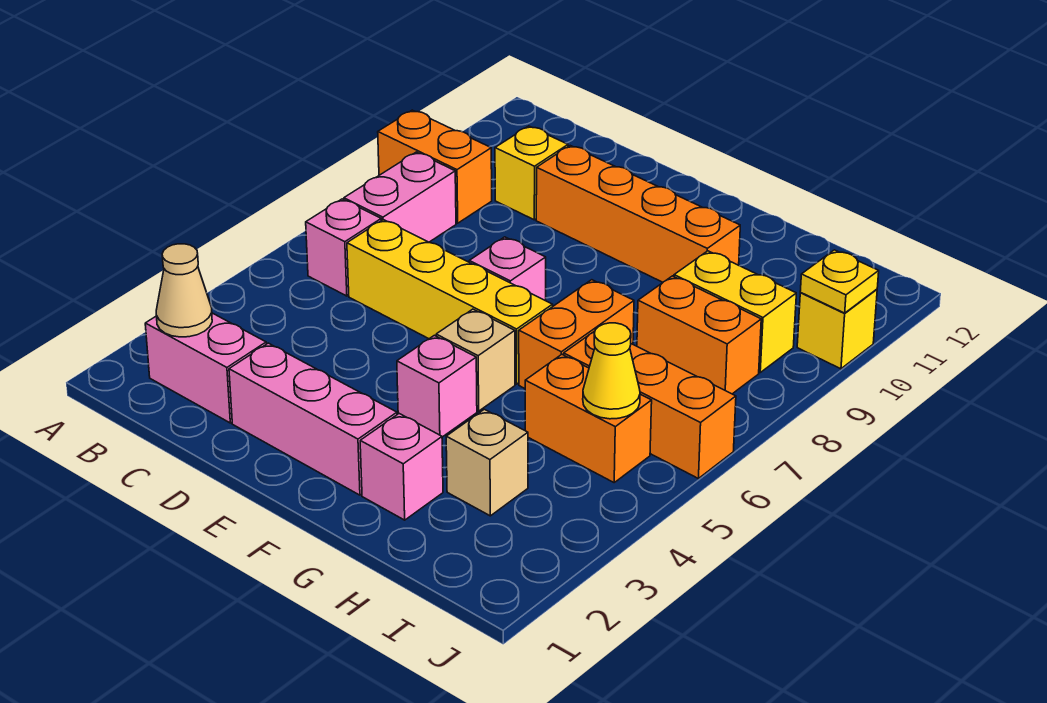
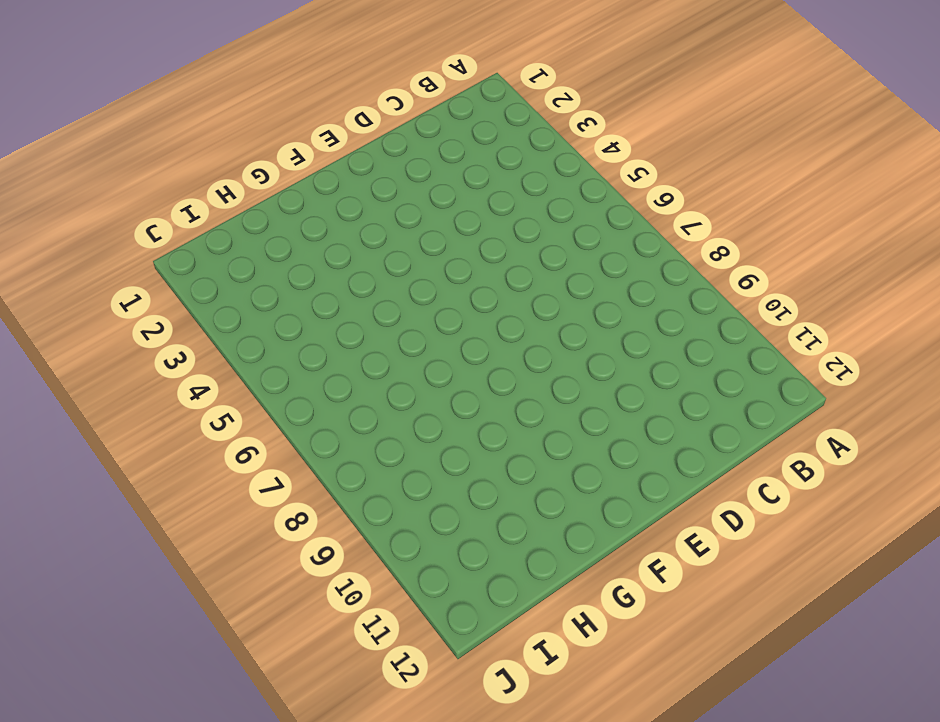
none -> orange 1x2 brick [378,110,492,223]
none -> pink 1x2 brick [145,313,266,423]
none -> pink 1x1 brick [306,199,381,296]

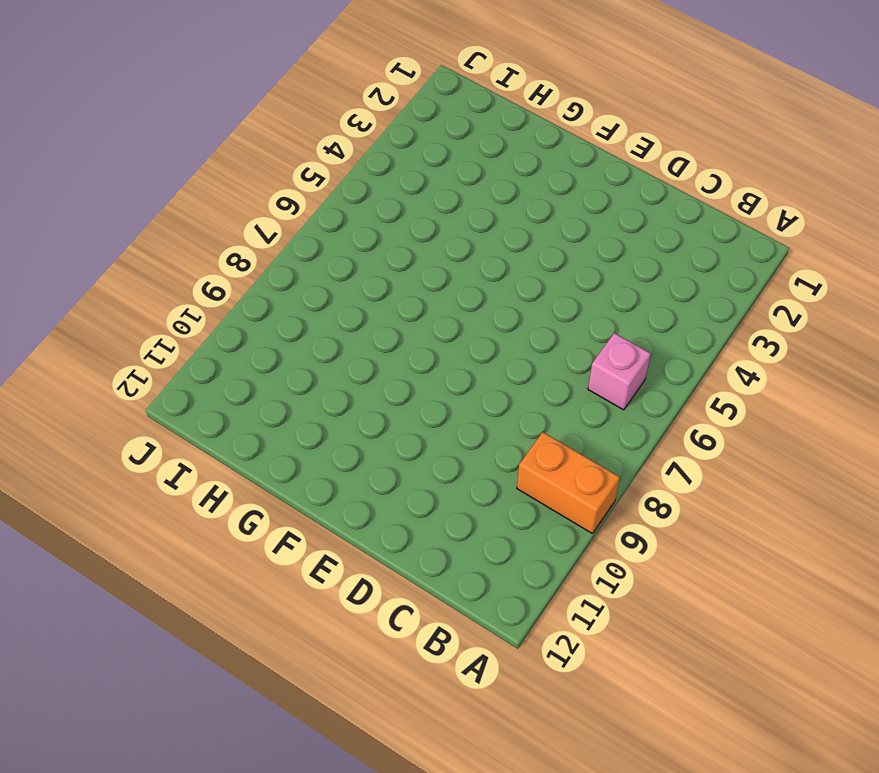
none -> pink 1x2 brick [145,313,266,423]
none -> pink 1x2 brick [344,152,456,242]
none -> yellow 1x4 brick [347,220,553,384]

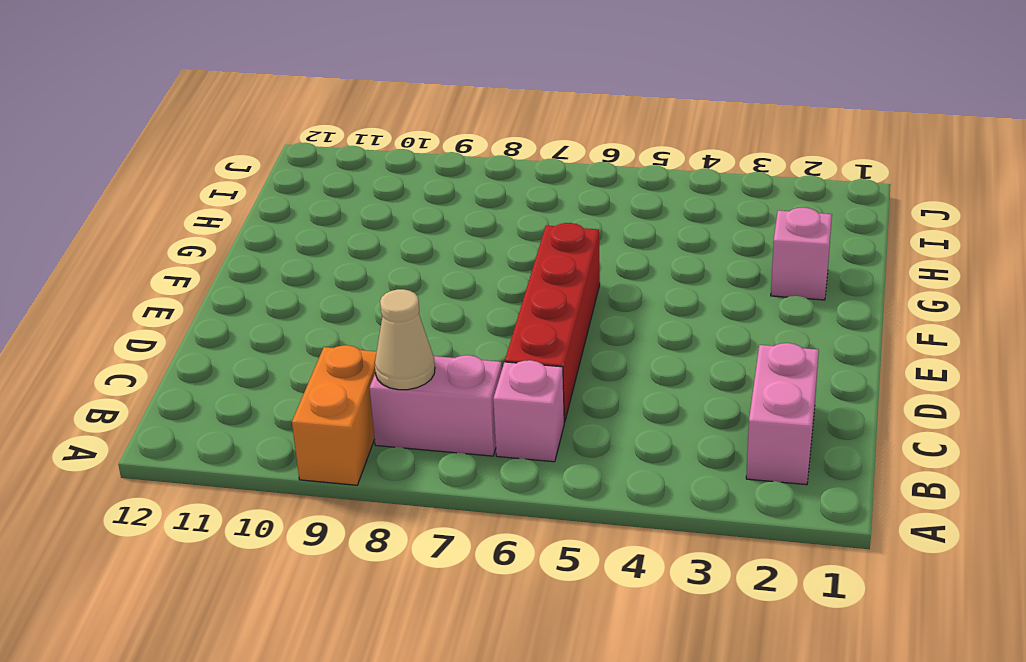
tan 1x1 cone [375,289,435,390] -> tan 1x1 cone moved to [156,244,212,337]
red 1x4 brick [505,223,600,422] -> yellow 1x4 brick [347,220,553,384]
none -> yellow 1x1 brick [495,126,568,220]
none -> pink 1x3 brick [229,343,397,495]
none -> orange 1x4 brick [536,146,740,282]

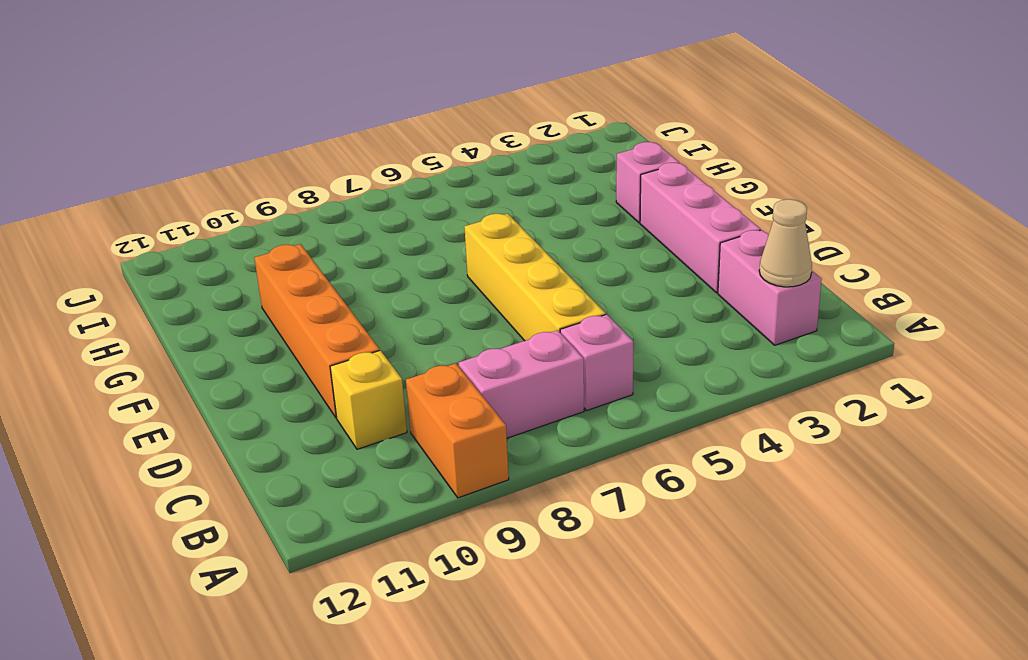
none -> pink 1x1 brick [469,237,546,301]
none -> pink 1x1 brick [397,335,477,437]
none -> tan 1x1 brick [436,309,515,411]

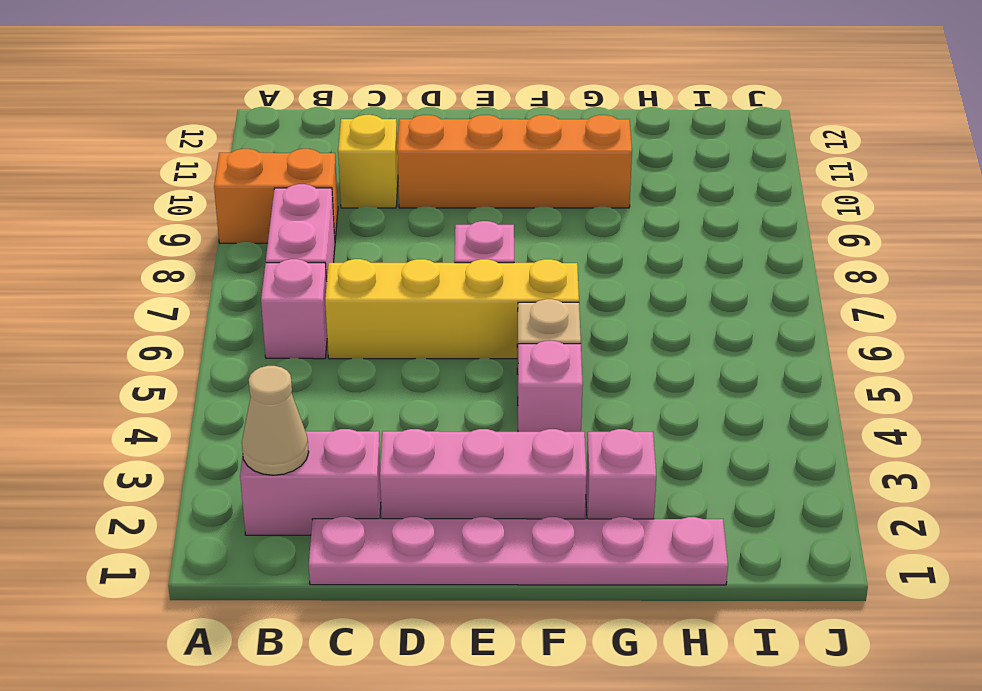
pink 1x6 plate [309,517,728,585] -> none
none -> orange 1x2 brick [519,280,634,388]
none -> tan 1x1 brick [446,409,528,516]
none -> orange 1x2 brick [525,354,652,482]

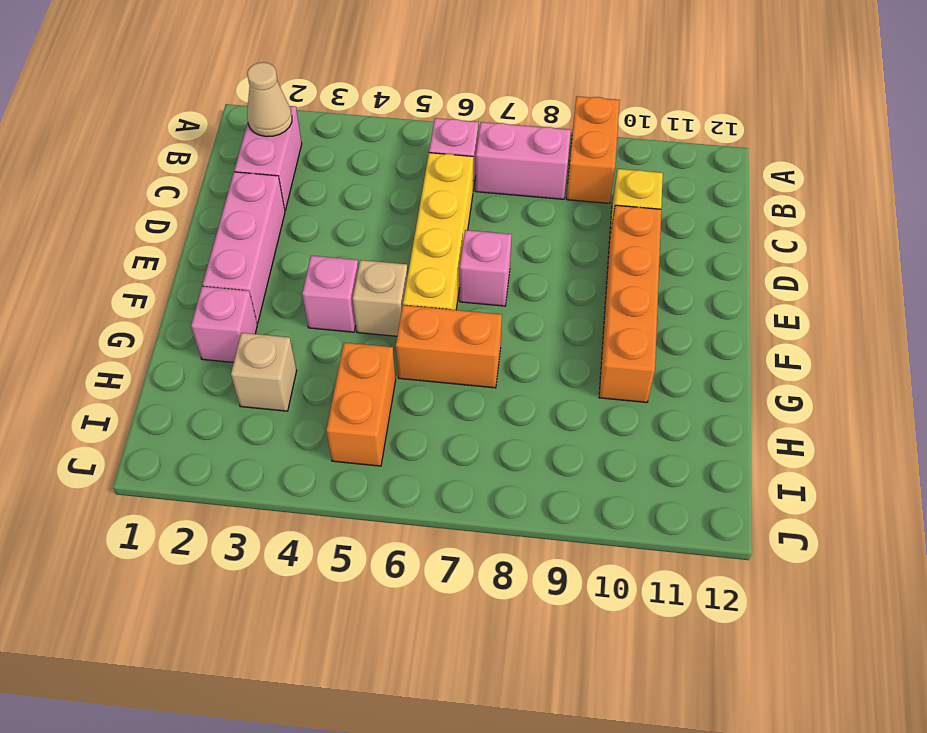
none -> orange 1x3 brick [564,331,736,479]
none -> orange 1x2 brick [637,276,761,394]
none -> yellow 1x2 brick [674,251,796,372]

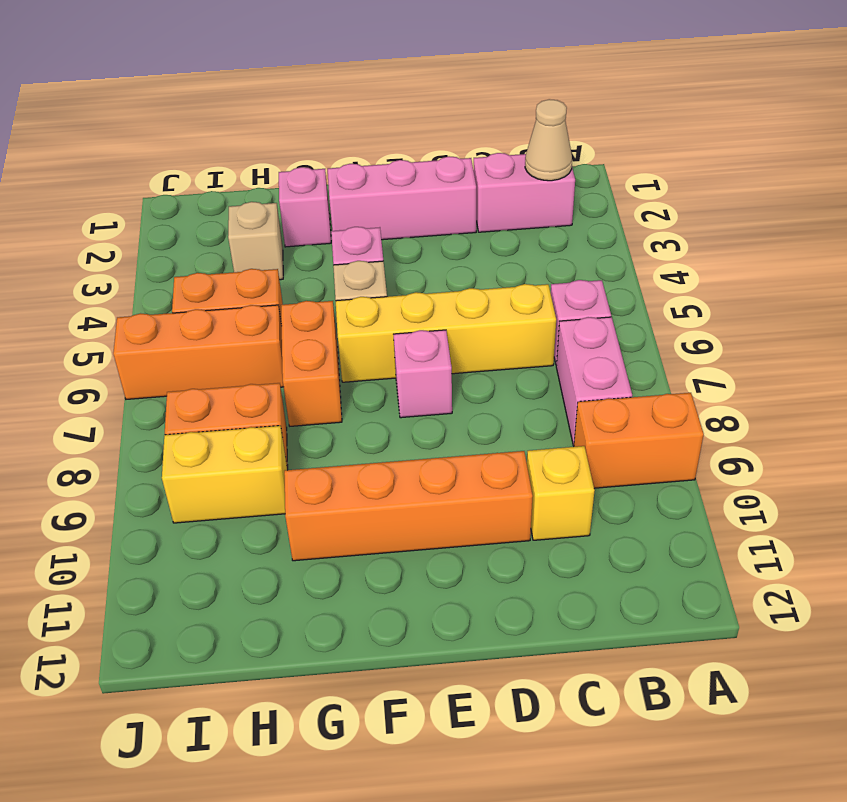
none -> yellow 1x1 brick [797,289,877,369]
none -> yellow 1x1 cone [583,323,640,419]
none -> yellow 1x1 plate [800,250,879,313]

